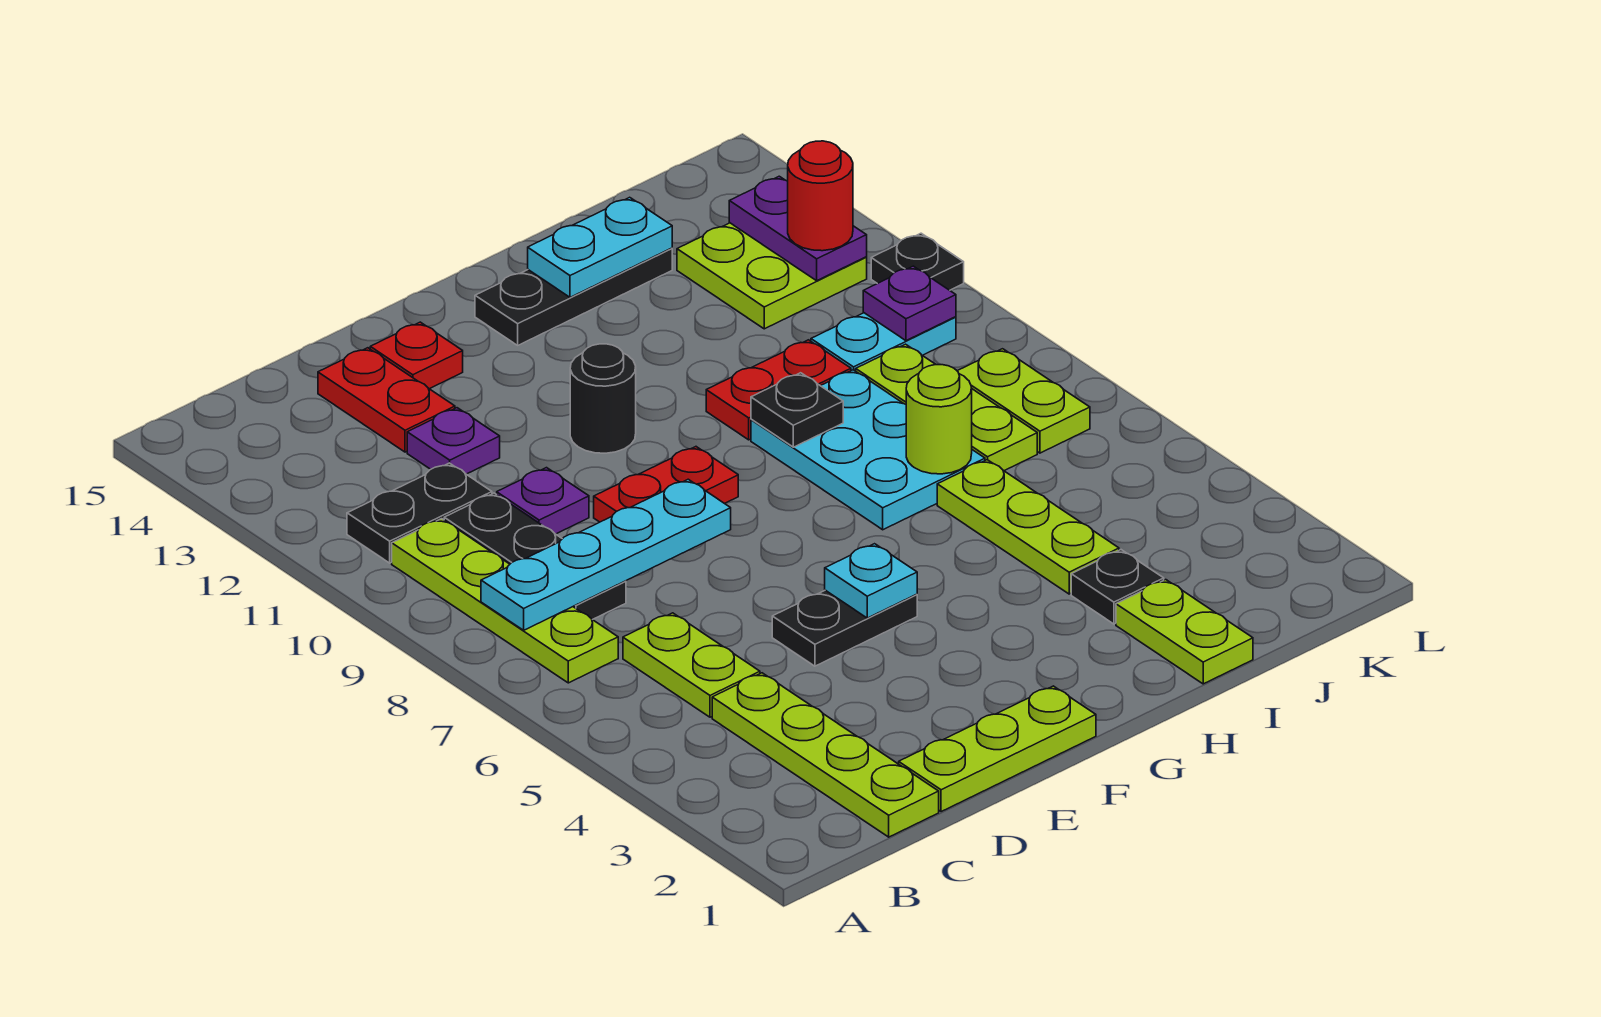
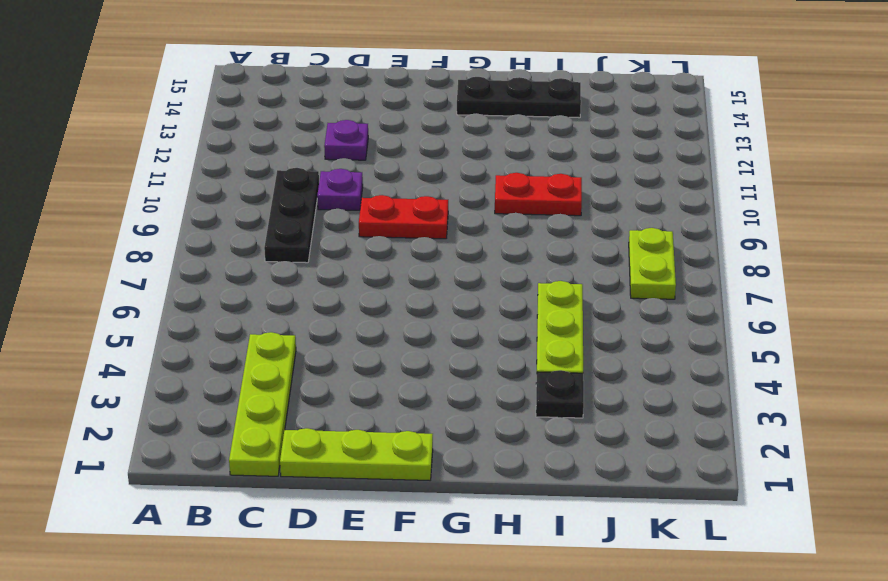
none -> lime 1x4 plate [392,519,618,683]
none -> black 1x2 plate [347,463,492,563]
none -> lime 1x2 plate [623,613,760,717]
none -> red 1x2 plate [318,348,455,452]

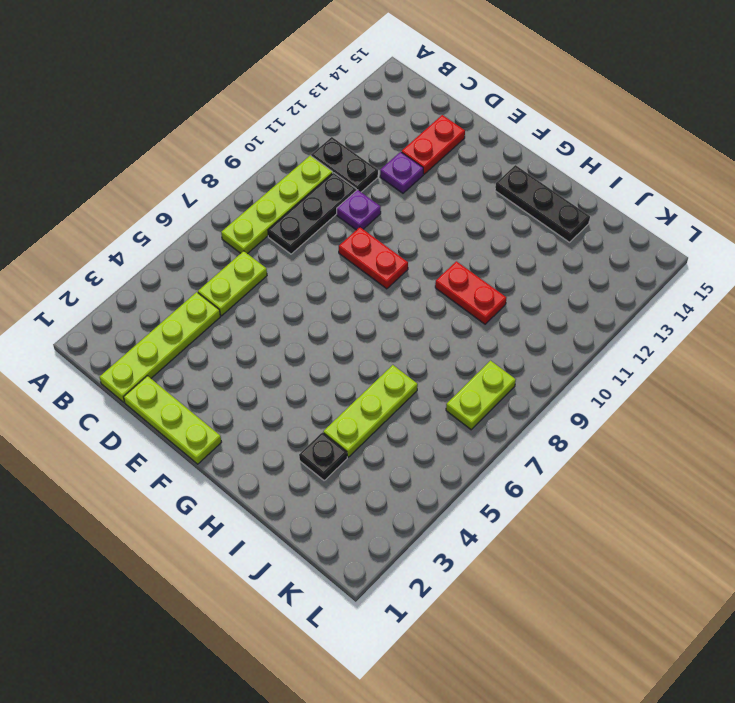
none -> black 1x2 plate [772,590,917,666]
none -> red 1x1 plate [370,322,463,389]
none -> black 1x1 round brick [570,344,636,453]
none -> cyan 2x3 plate [751,370,985,530]

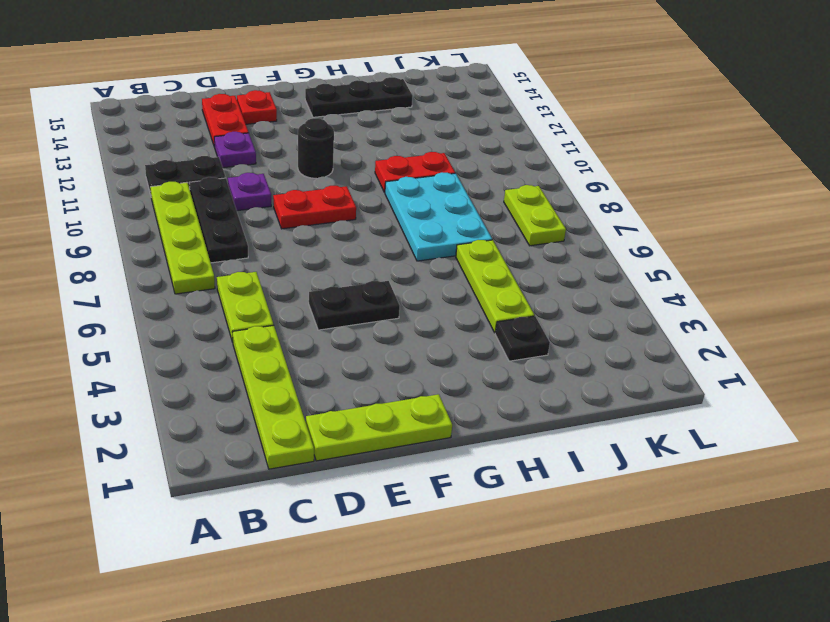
none -> lime 1x2 plate [1116,580,1253,684]
none -> lime 1x3 plate [856,344,1037,471]
none -> cyan 1x2 plate [811,313,956,371]
none -> lime 2x2 plate [677,223,867,329]

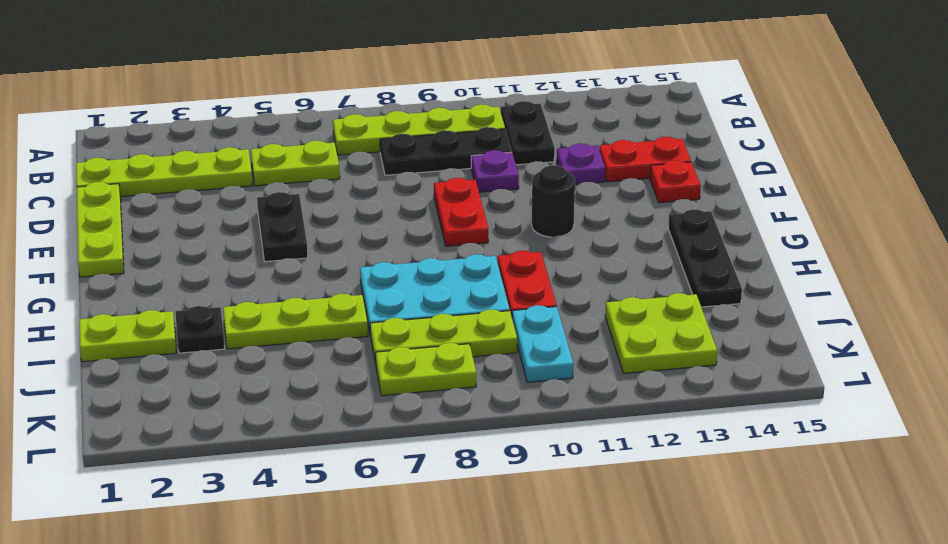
none -> black 1x1 plate [871,233,964,290]
none -> cyan 1x4 plate [481,479,731,630]
none -> cyan 1x1 plate [825,544,917,618]
none -> black 1x1 plate [751,373,843,447]

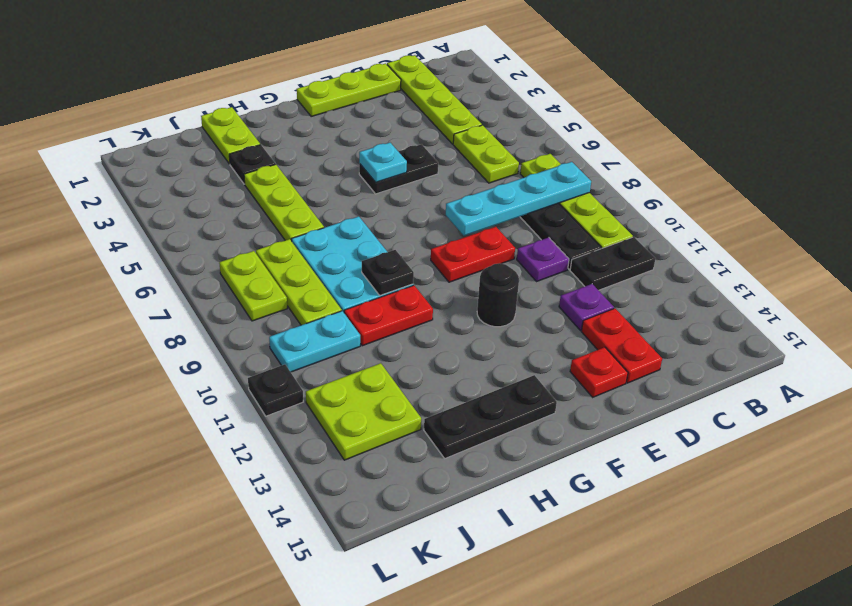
none -> cyan 1x2 plate [528,197,672,297]
none -> lime 1x1 round brick [906,365,972,474]
none -> purple 1x1 plate [863,266,956,341]
none -> purple 1x2 plate [729,176,867,281]

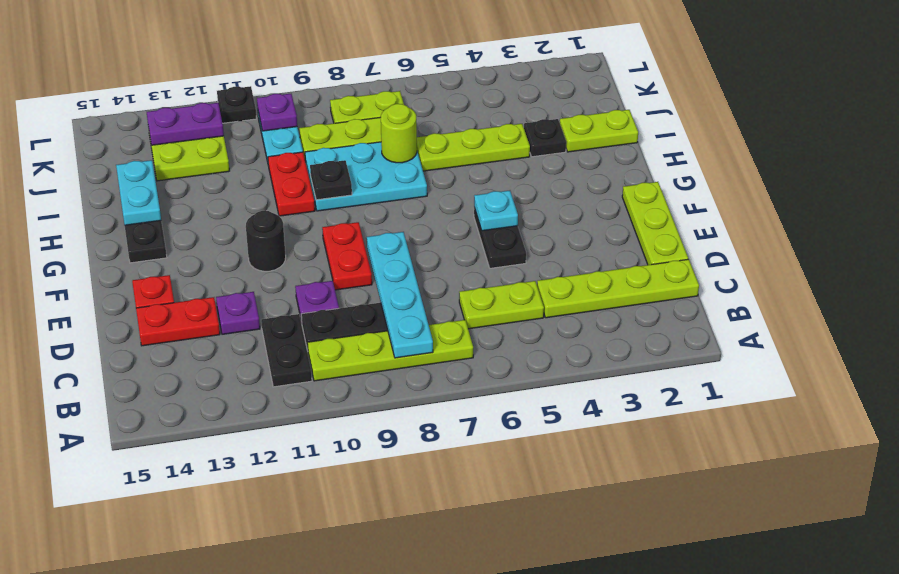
none -> red 1x1 round brick [788,141,853,251]

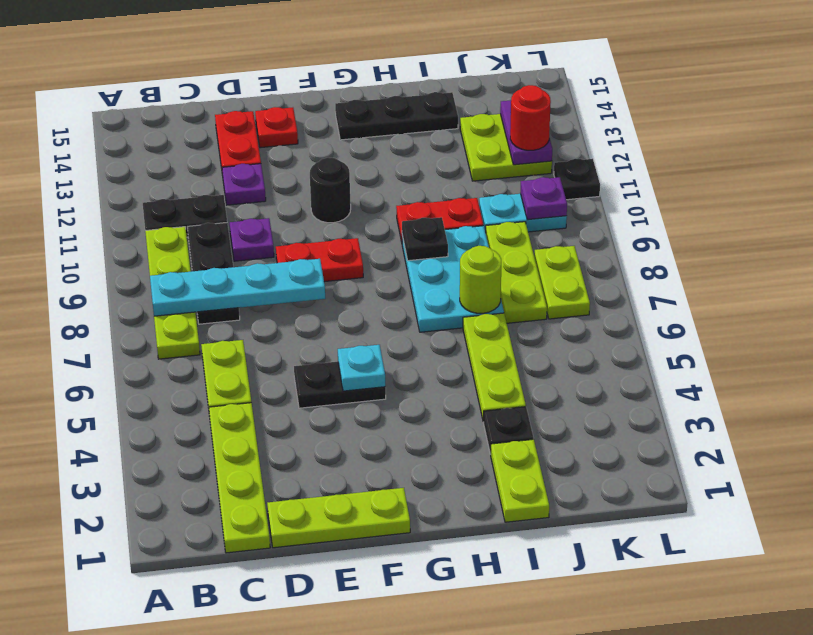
none -> cyan 1x2 plate [528,197,672,297]

